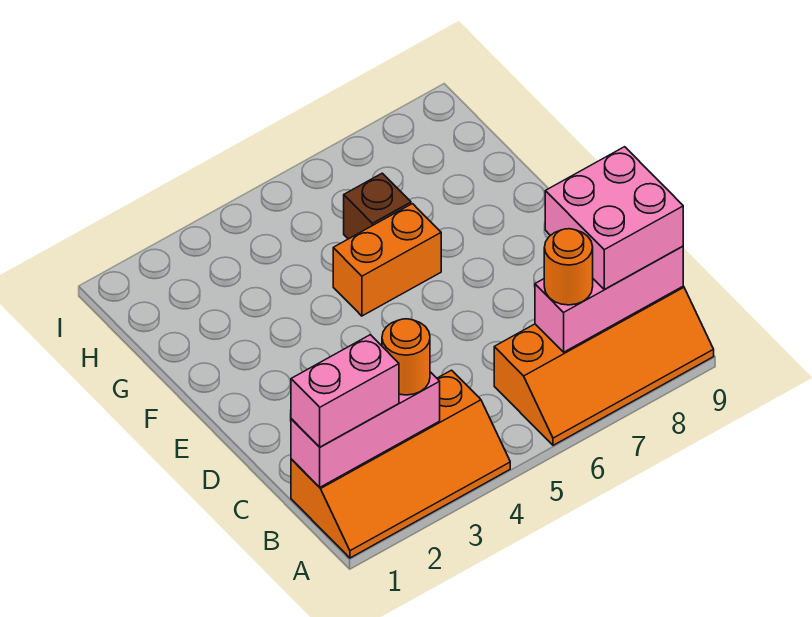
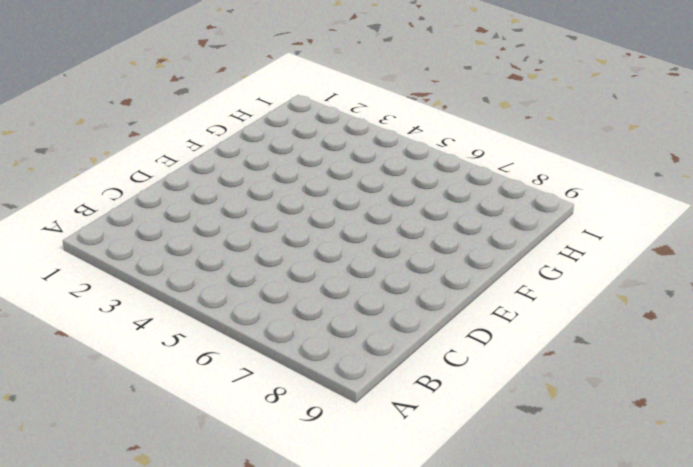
none -> orange 2x4 slope [291,370,510,558]
none -> orange 2x4 slope [494,286,714,445]

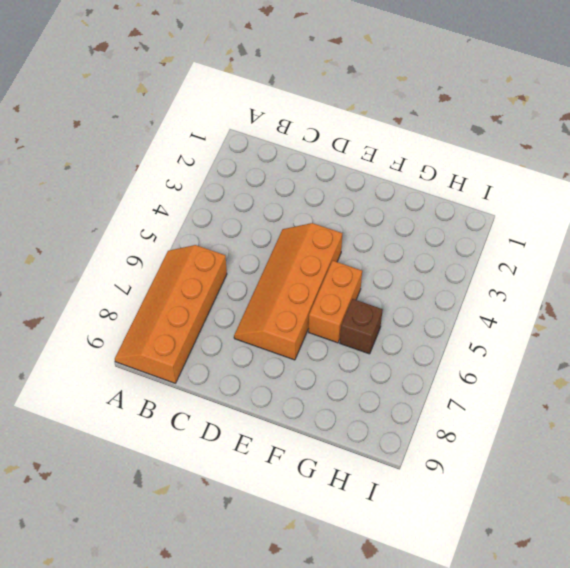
orange 2x4 slope [234,223,342,360] -> orange 2x4 slope moved to [291,370,510,558]
none -> pink 1x3 brick [291,372,440,487]
none -> pink 1x3 brick [535,246,683,352]

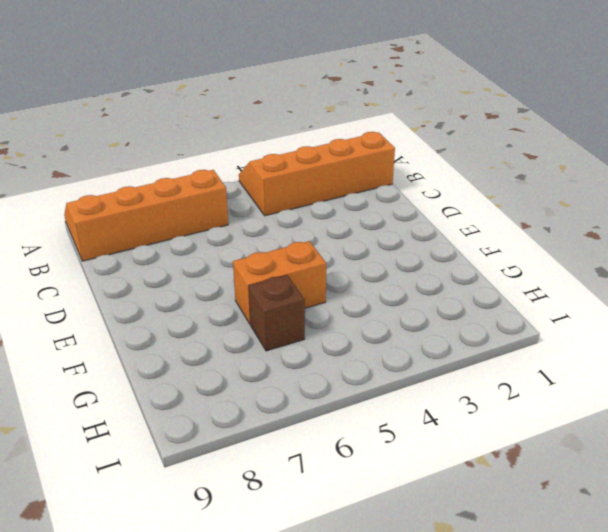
none -> pink 1x3 brick [291,372,440,487]
none -> pink 1x3 brick [535,246,683,352]

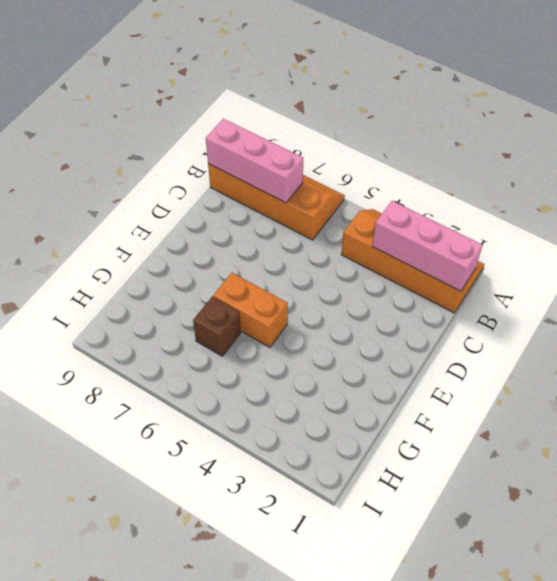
none -> pink 1x2 brick [291,335,399,447]
none -> orange 1x1 round brick [382,319,430,395]

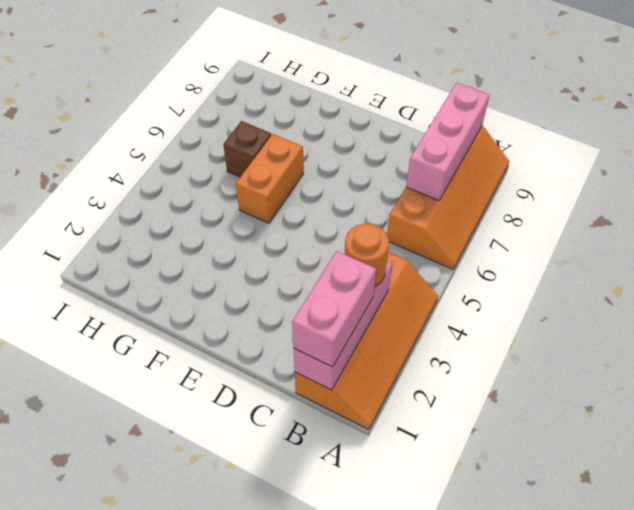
none -> orange 1x1 round brick [544,229,593,305]
none -> pink 2x2 brick [545,147,683,290]

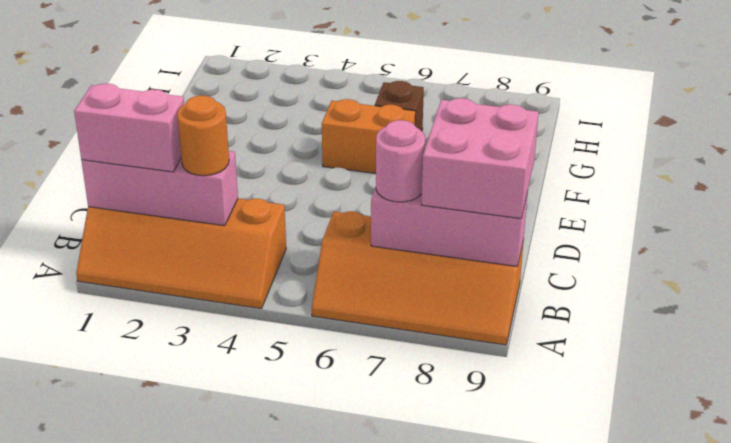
pink 1x1 round brick [376,120,425,202] -> orange 1x1 round brick [544,229,593,305]

